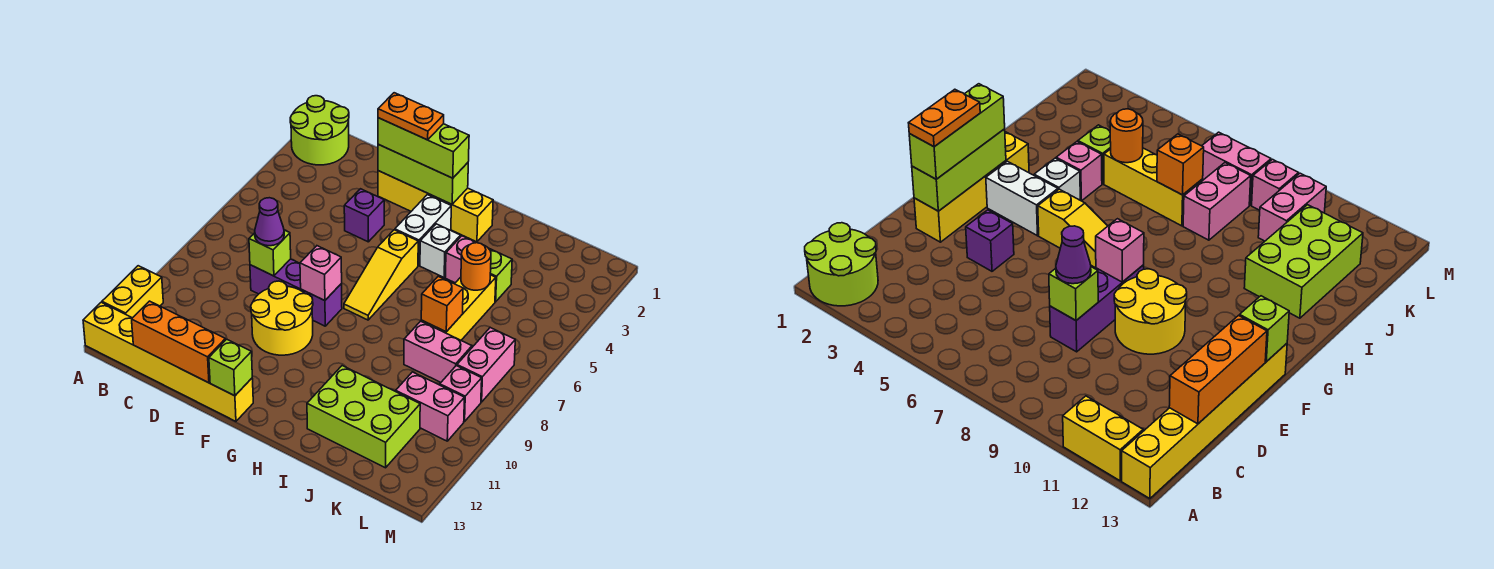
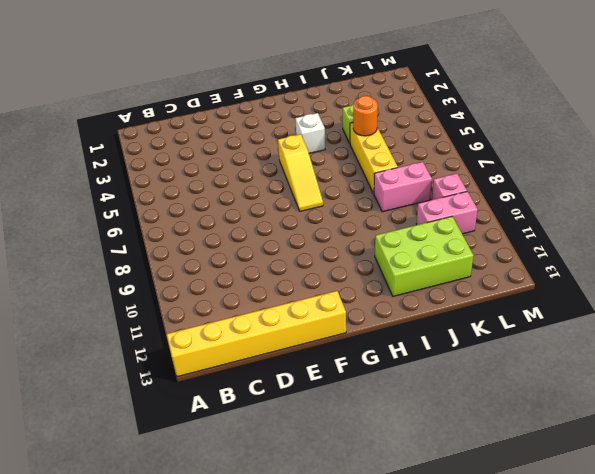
none -> lime 2x2 round brick [290,96,349,165]
none -> yellow 1x2 brick [102,266,163,318]
none -> purple 1x3 brick [250,259,342,326]

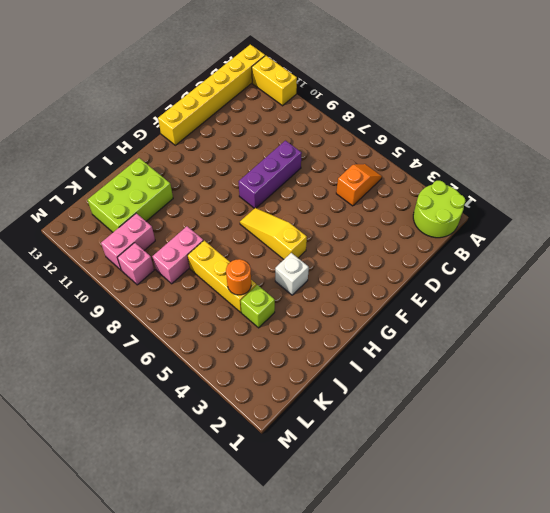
orange 1x2 slope [336,164,382,206] -> none
none -> yellow 1x4 brick [378,171,493,242]
none -> purple 1x1 brick [344,189,384,242]
none -> yellow 2x2 round brick [251,281,313,355]

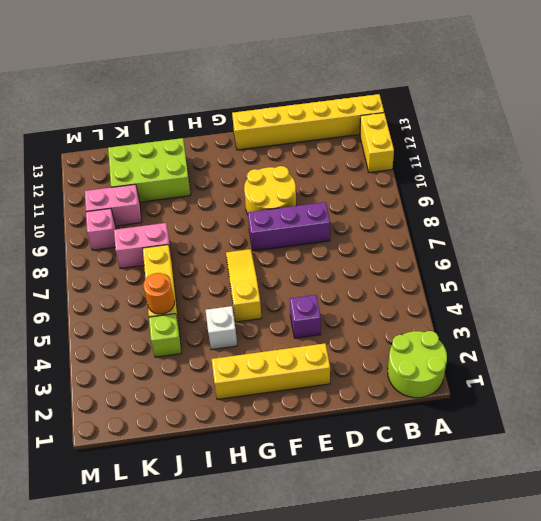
none -> white 1x2 brick [395,195,451,265]
none -> pink 1x1 brick [445,236,476,283]
none -> pink 1x2 brick [457,328,515,402]

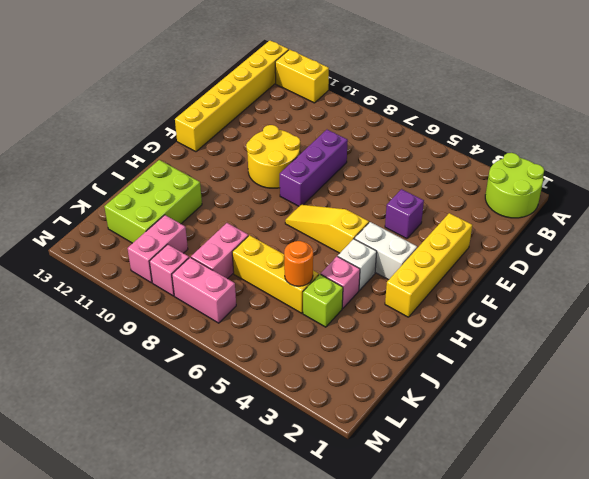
none -> orange 1x3 brick [132,301,225,383]
none -> lime 1x1 brick [249,230,291,276]
none -> lime 1x3 brick [378,144,468,204]

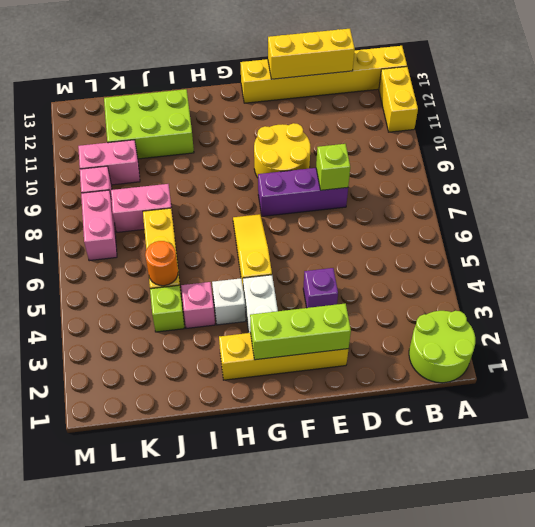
yellow 1x3 brick [268,29,355,79] -> orange 1x3 brick [132,301,225,383]
none -> pink 1x1 brick [300,246,342,301]
none -> lime 1x1 brick [209,339,252,396]
none -> orange 1x1 brick [421,276,463,332]

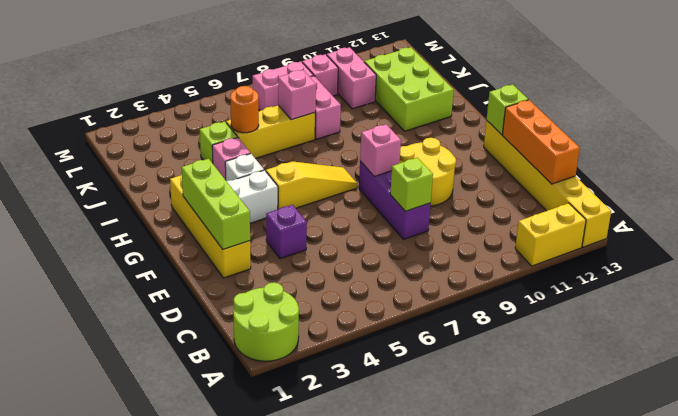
pink 1x1 brick [278,70,316,120] -> orange 1x1 brick [421,276,463,332]
none -> purple 1x1 cone [255,198,284,246]
none -> lime 1x3 brick [378,118,469,178]
none -> orange 1x2 plate [378,93,444,140]

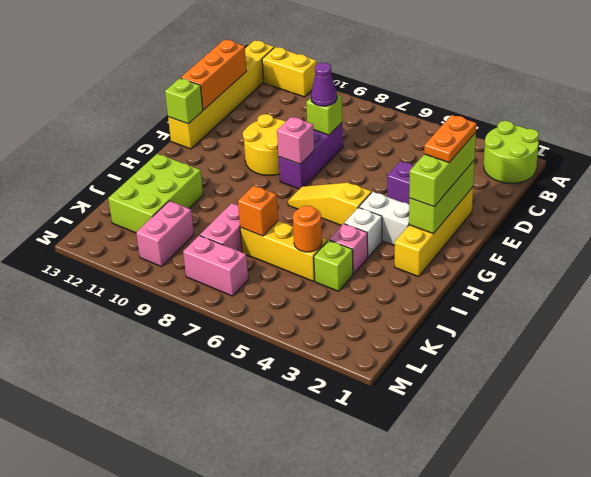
none -> pink 1x1 brick [440,366,482,422]

